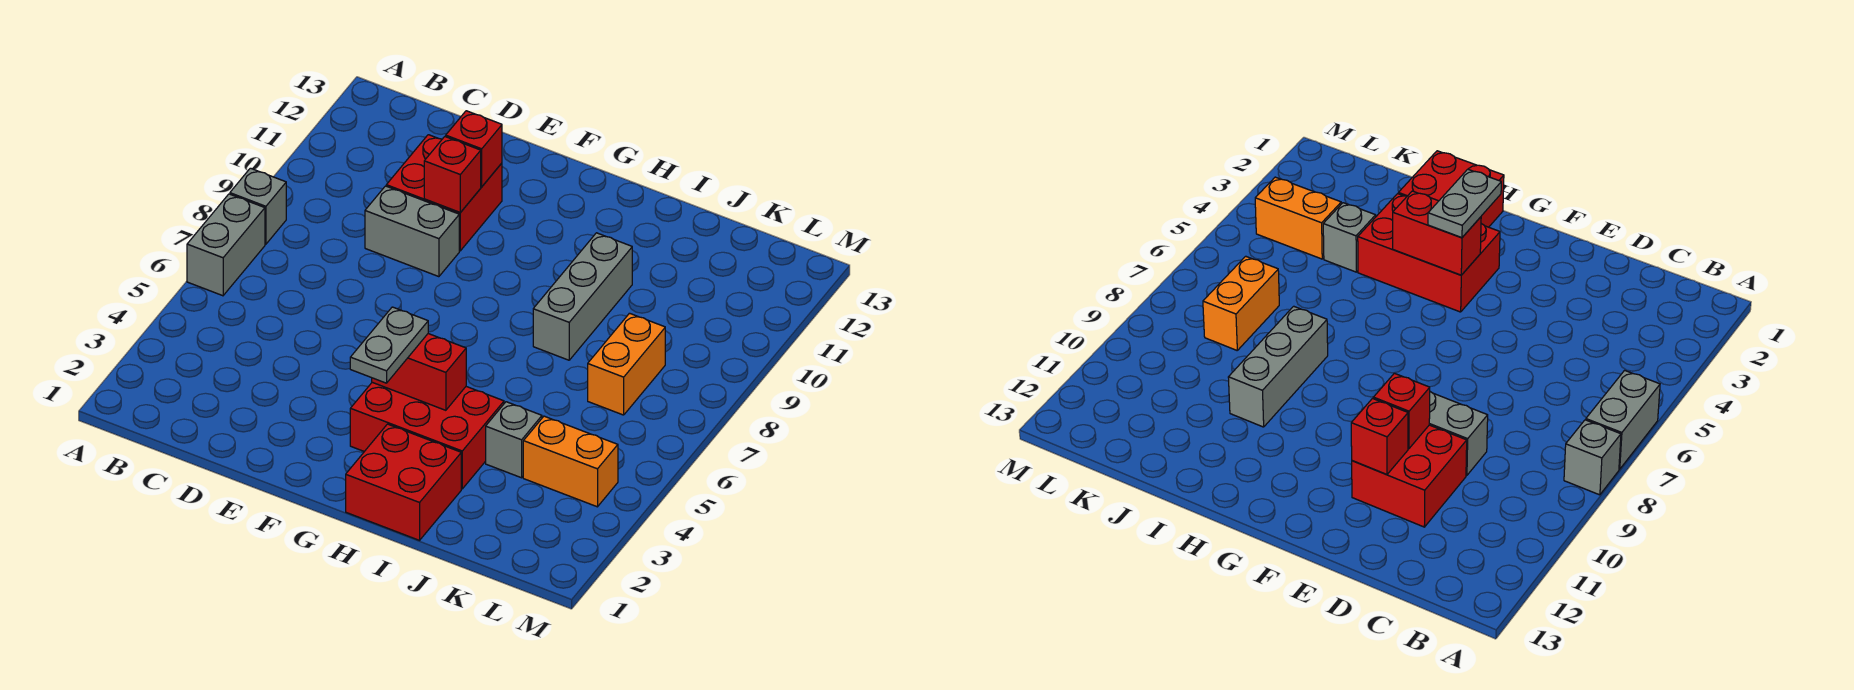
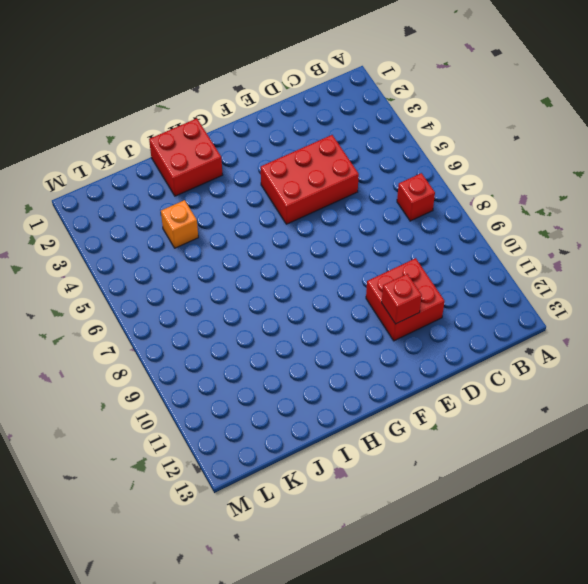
red 1x1 brick [397,173,435,221] -> red 1x1 brick moved to [424,137,481,212]
red 2x3 brick [261,135,359,224] -> red 2x3 brick moved to [350,382,504,489]
orange 1x1 brick [161,200,198,248] -> grey 1x1 brick [486,402,542,478]
none -> grey 1x2 brick [187,194,265,296]
none -> grey 1x1 brick [230,168,286,244]
none -> grey 1x2 brick [365,186,459,277]

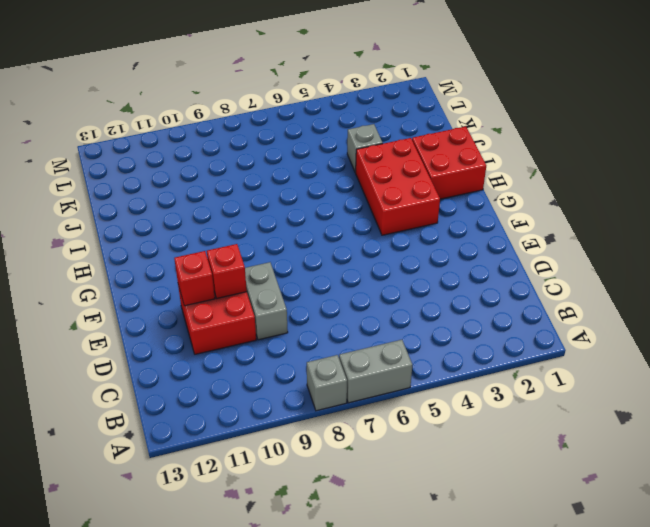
none -> grey 1x3 brick [533,233,632,360]
none -> orange 1x2 brick [523,416,618,507]
none -> orange 1x2 brick [588,313,665,415]

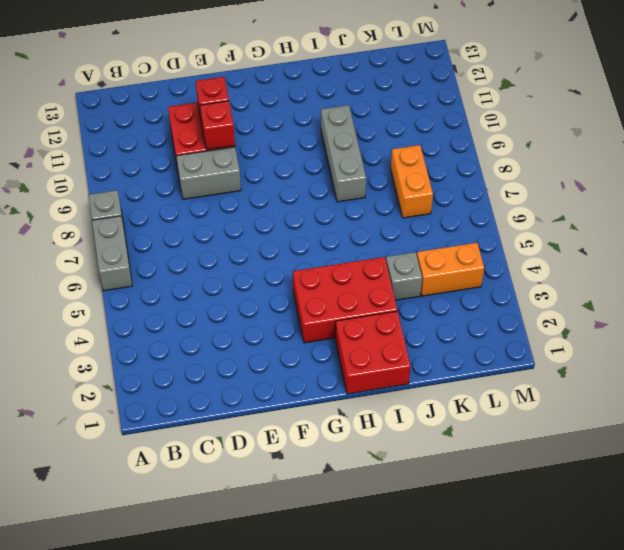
none -> red 1x2 brick [372,334,466,410]
none -> grey 1x2 plate [350,307,428,383]

